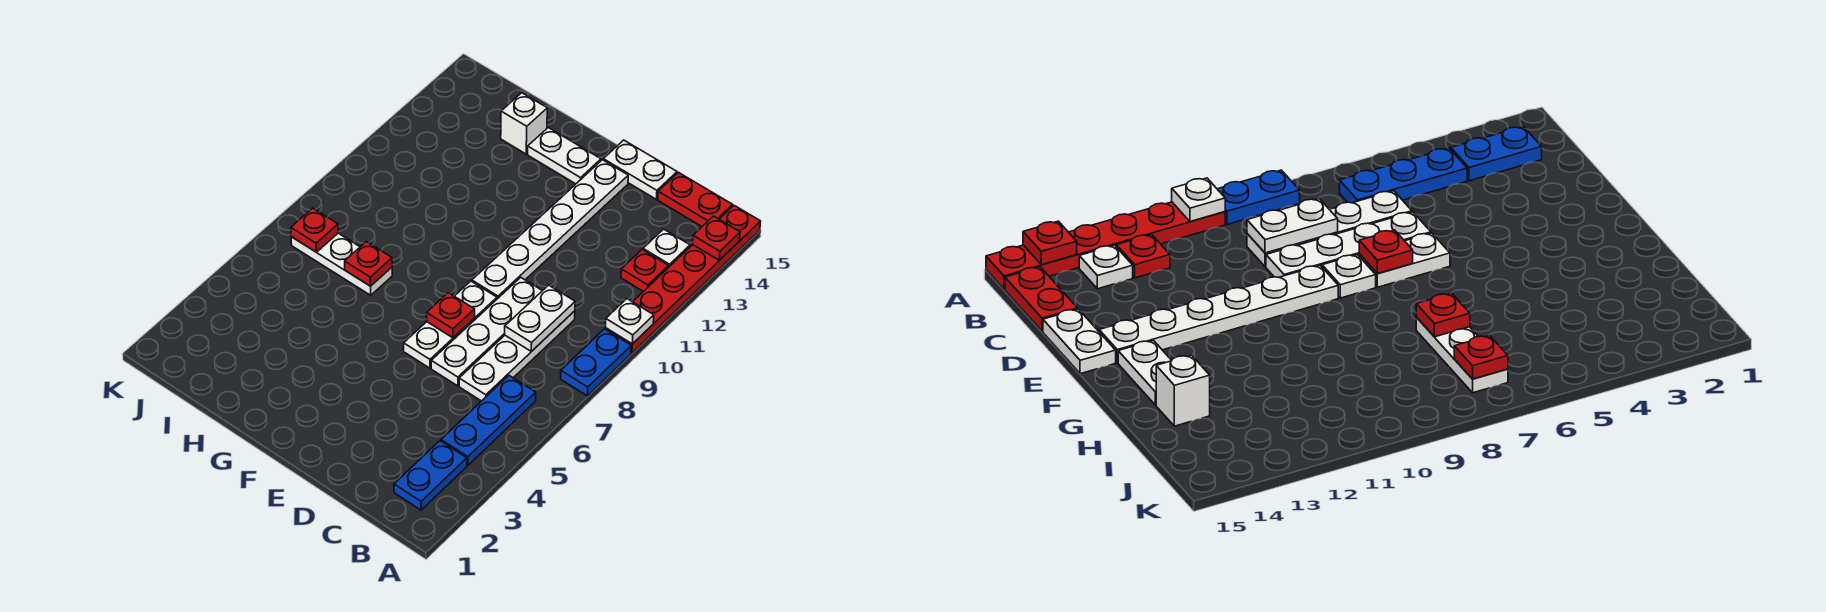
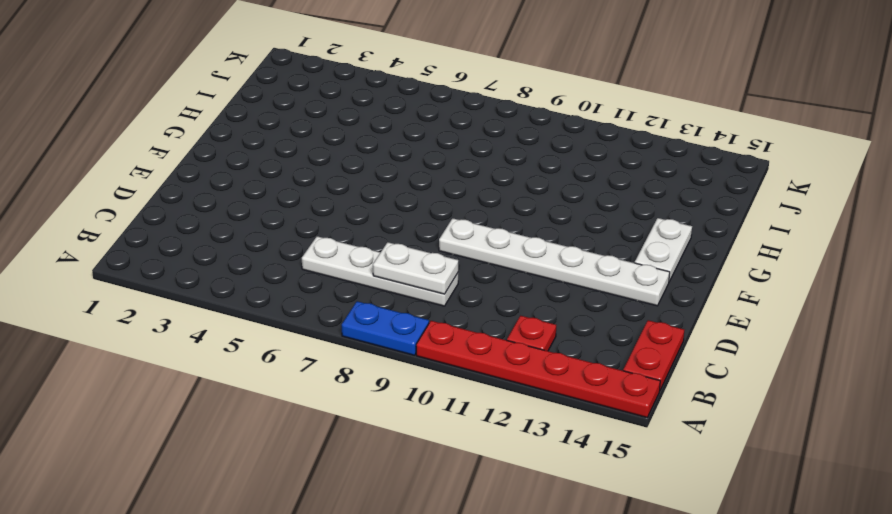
none -> blue 1x2 plate [394,441,467,510]
none -> blue 1x3 plate [441,376,536,465]
none -> white 1x1 plate [643,229,690,267]

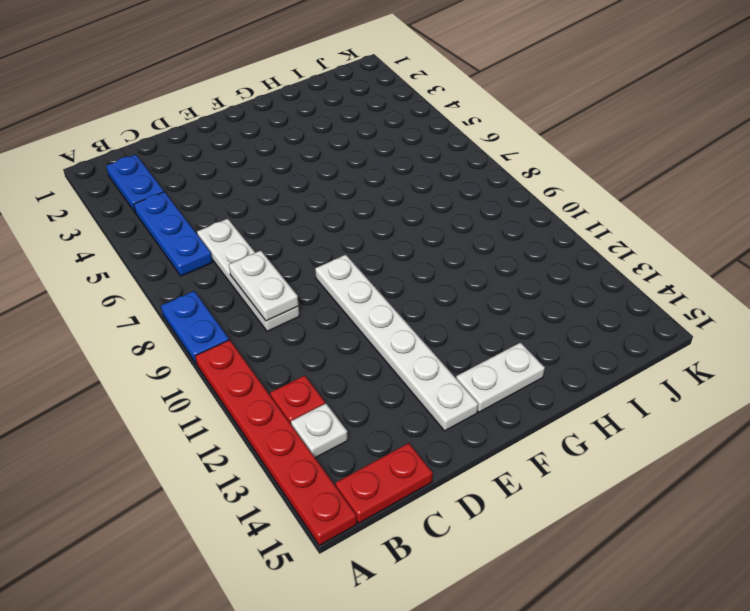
none -> white 1x4 plate [431,277,542,386]
none -> white 1x2 plate [603,140,677,199]
none -> white 1x2 plate [404,318,475,368]

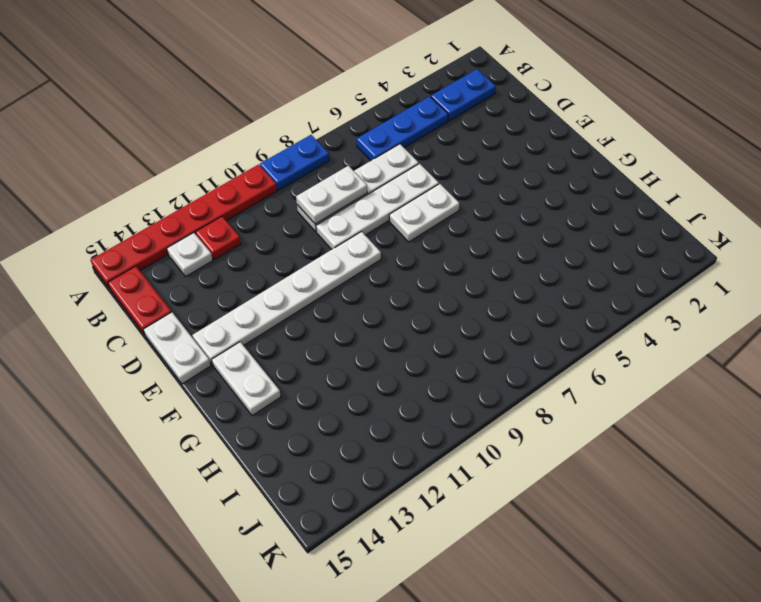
none -> white 1x1 plate [455,281,497,320]
none -> white 1x3 plate [291,233,392,295]
none -> white 1x1 brick [501,93,547,154]

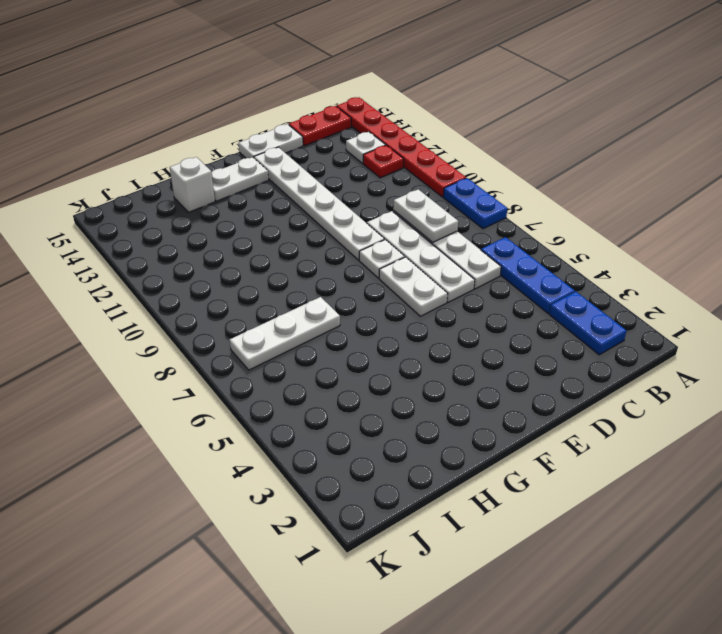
none -> white 1x1 plate [605,299,654,344]
none -> red 1x1 plate [693,216,740,260]
none -> red 1x1 plate [427,293,475,338]

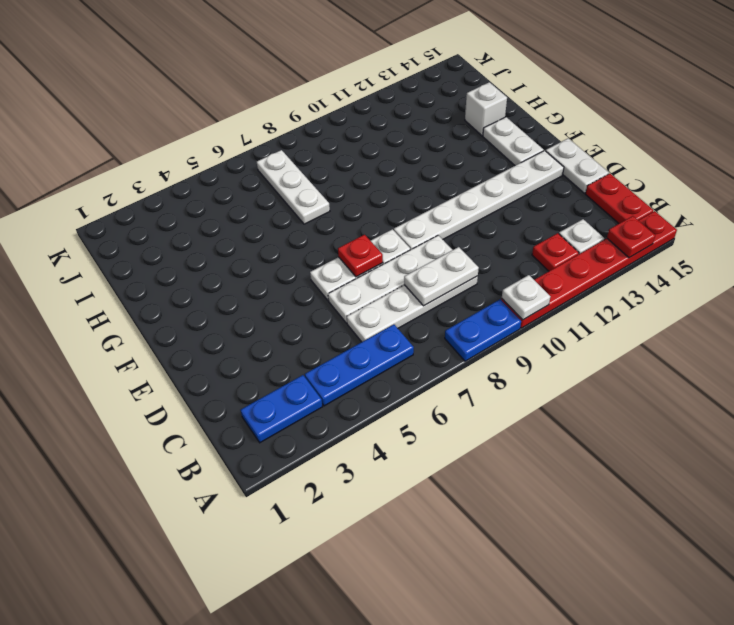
none -> red 1x1 plate [345,242,392,286]
none -> red 1x1 plate [291,208,338,252]

